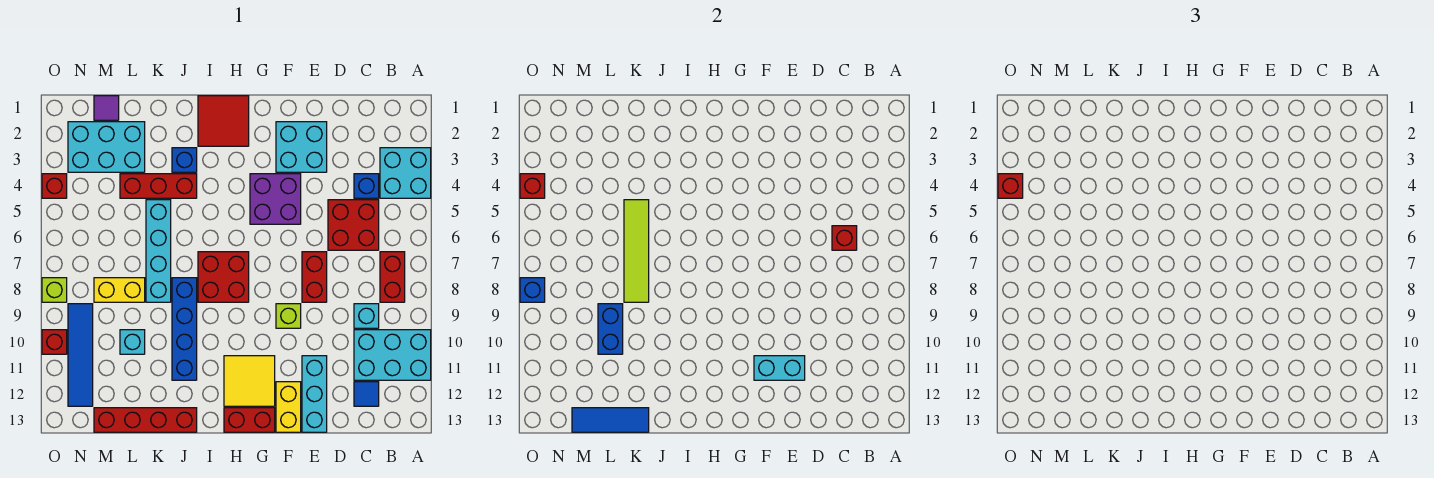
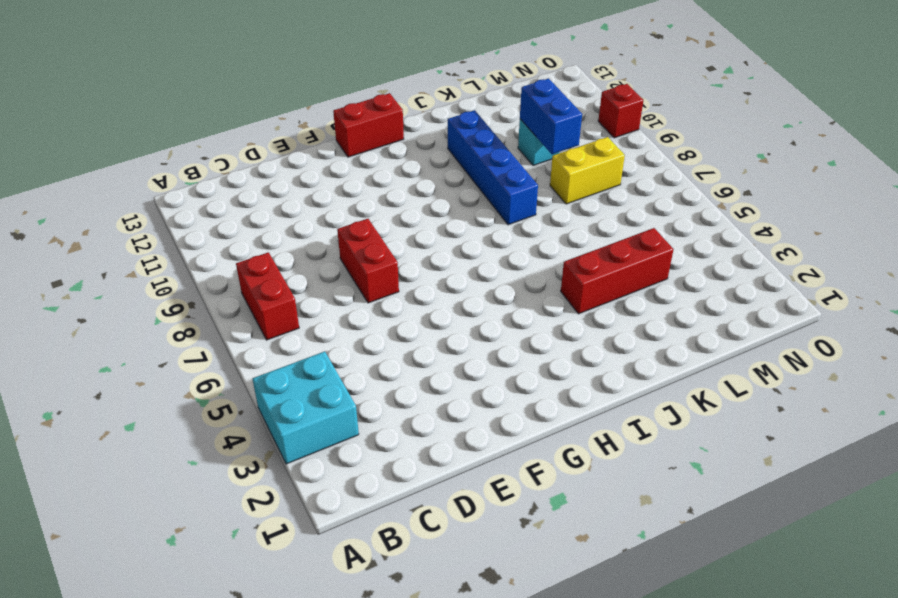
none -> cyan 2x3 brick [354,330,431,380]
none -> blue 1x1 brick [354,174,379,198]
none -> red 2x2 brick [328,200,379,250]
none -> cyan 1x1 brick [354,304,379,328]

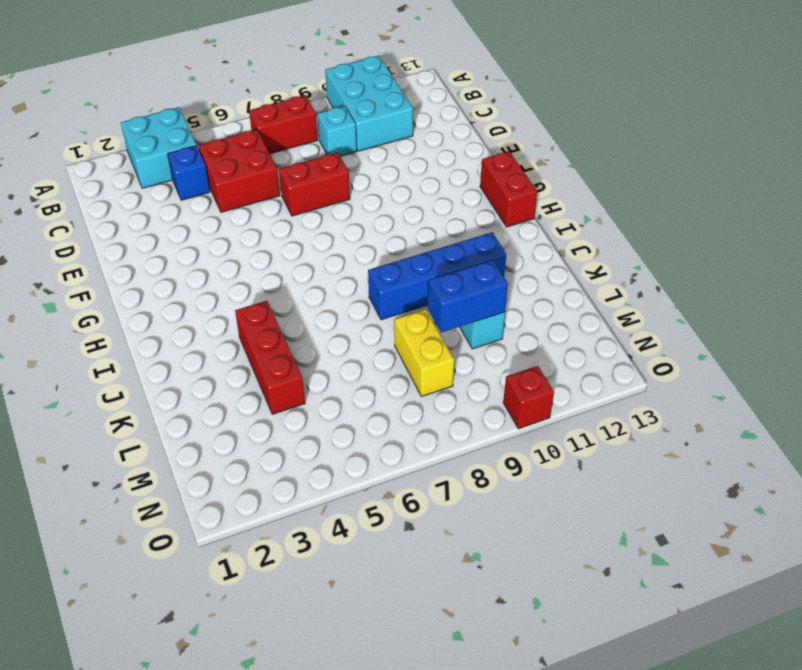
none -> blue 1x1 tile [354,382,379,406]
none -> cyan 2x2 brick [276,122,327,172]
none -> cyan 1x3 brick [302,356,327,432]
none -> purple 2x2 brick [250,174,301,224]

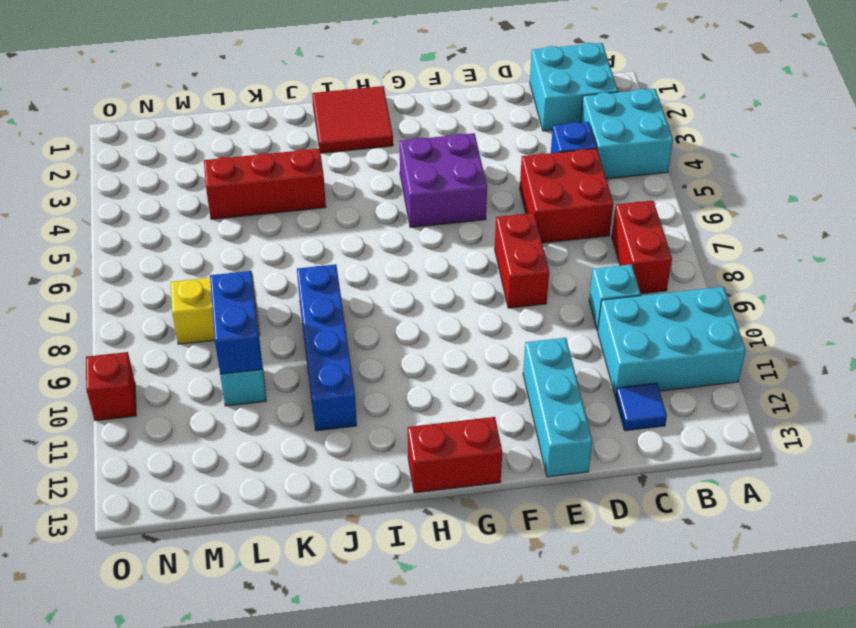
cyan 2x2 brick [530,43,618,131] -> cyan 2x2 brick moved to [276,122,327,172]
none -> lime 1x1 brick [276,304,301,328]
none -> yellow 1x2 brick [276,382,301,432]
none -> yellow 2x2 tile [224,356,275,406]
none -> red 2x2 brick [198,252,249,302]

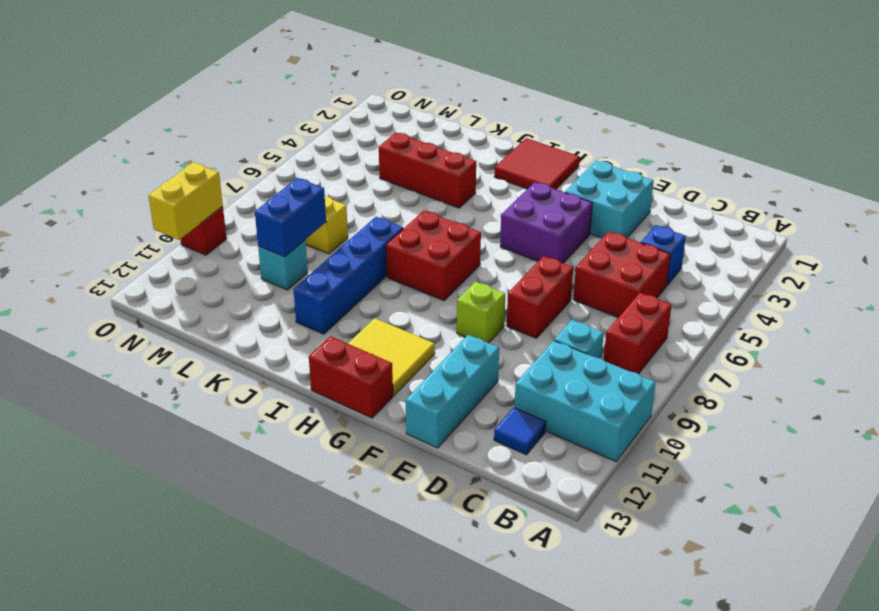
yellow 1x2 brick [148,162,223,240] -> yellow 1x2 brick moved to [276,382,301,432]
none -> cyan 2x2 brick [380,148,431,198]
none -> blue 1x1 brick [172,148,197,172]
none -> red 1x4 brick [94,408,197,432]
none -> cyan 1x4 brick [146,200,171,302]

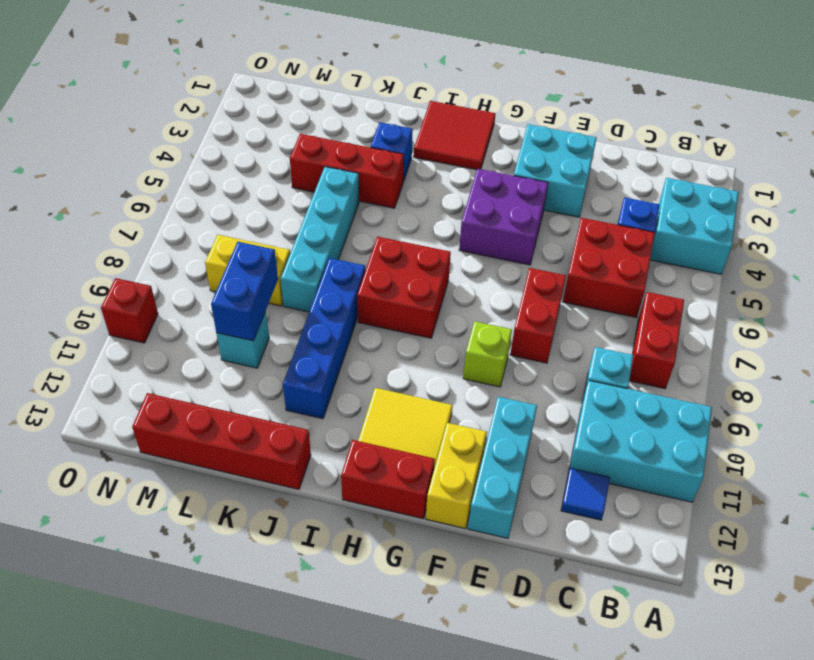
none -> cyan 2x3 brick [68,122,145,172]
none -> purple 1x1 tile [94,96,119,120]
none -> blue 1x4 tile [68,304,93,406]
none -> red 1x1 brick [42,174,67,198]

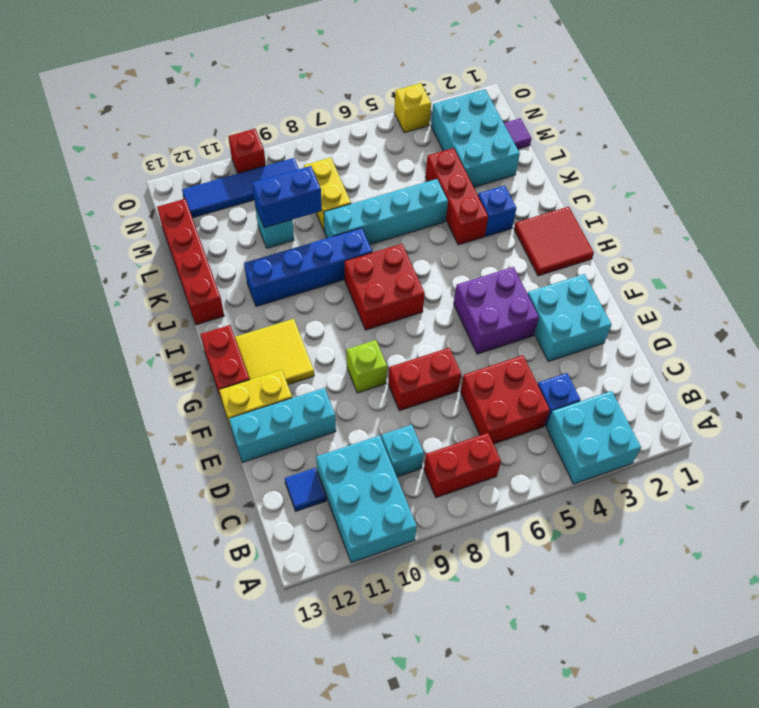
yellow 1x1 brick [394,83,431,133] -> red 1x1 brick [42,174,67,198]
none -> lime 1x1 brick [42,278,67,302]
none -> red 1x1 brick [832,226,857,250]
none -> cyan 1x2 brick [754,356,805,380]
none -> lime 1x4 tile [624,200,649,302]

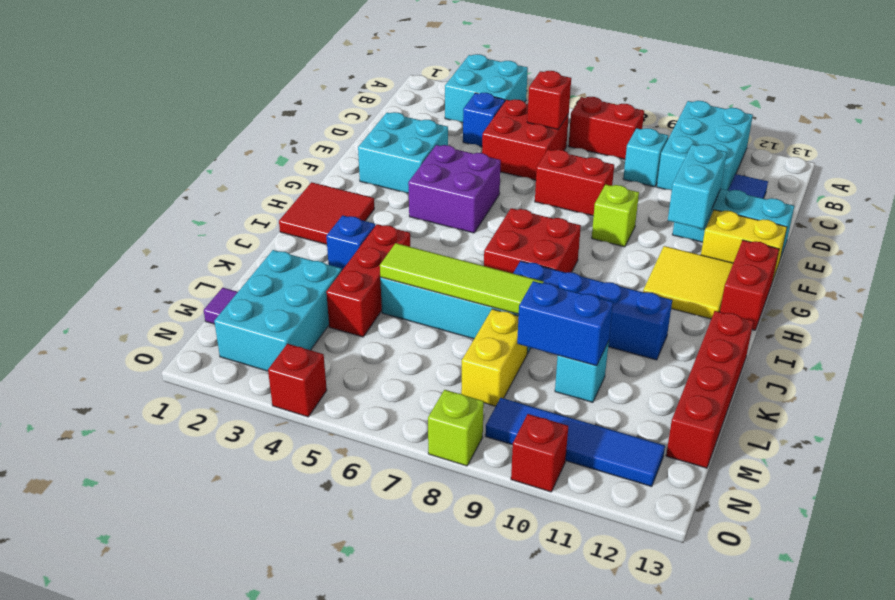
none -> blue 1x3 tile [572,408,649,432]
none -> red 1x1 brick [520,174,545,198]
none -> blue 1x1 brick [520,278,545,302]
none -> red 1x1 brick [998,174,1023,198]

